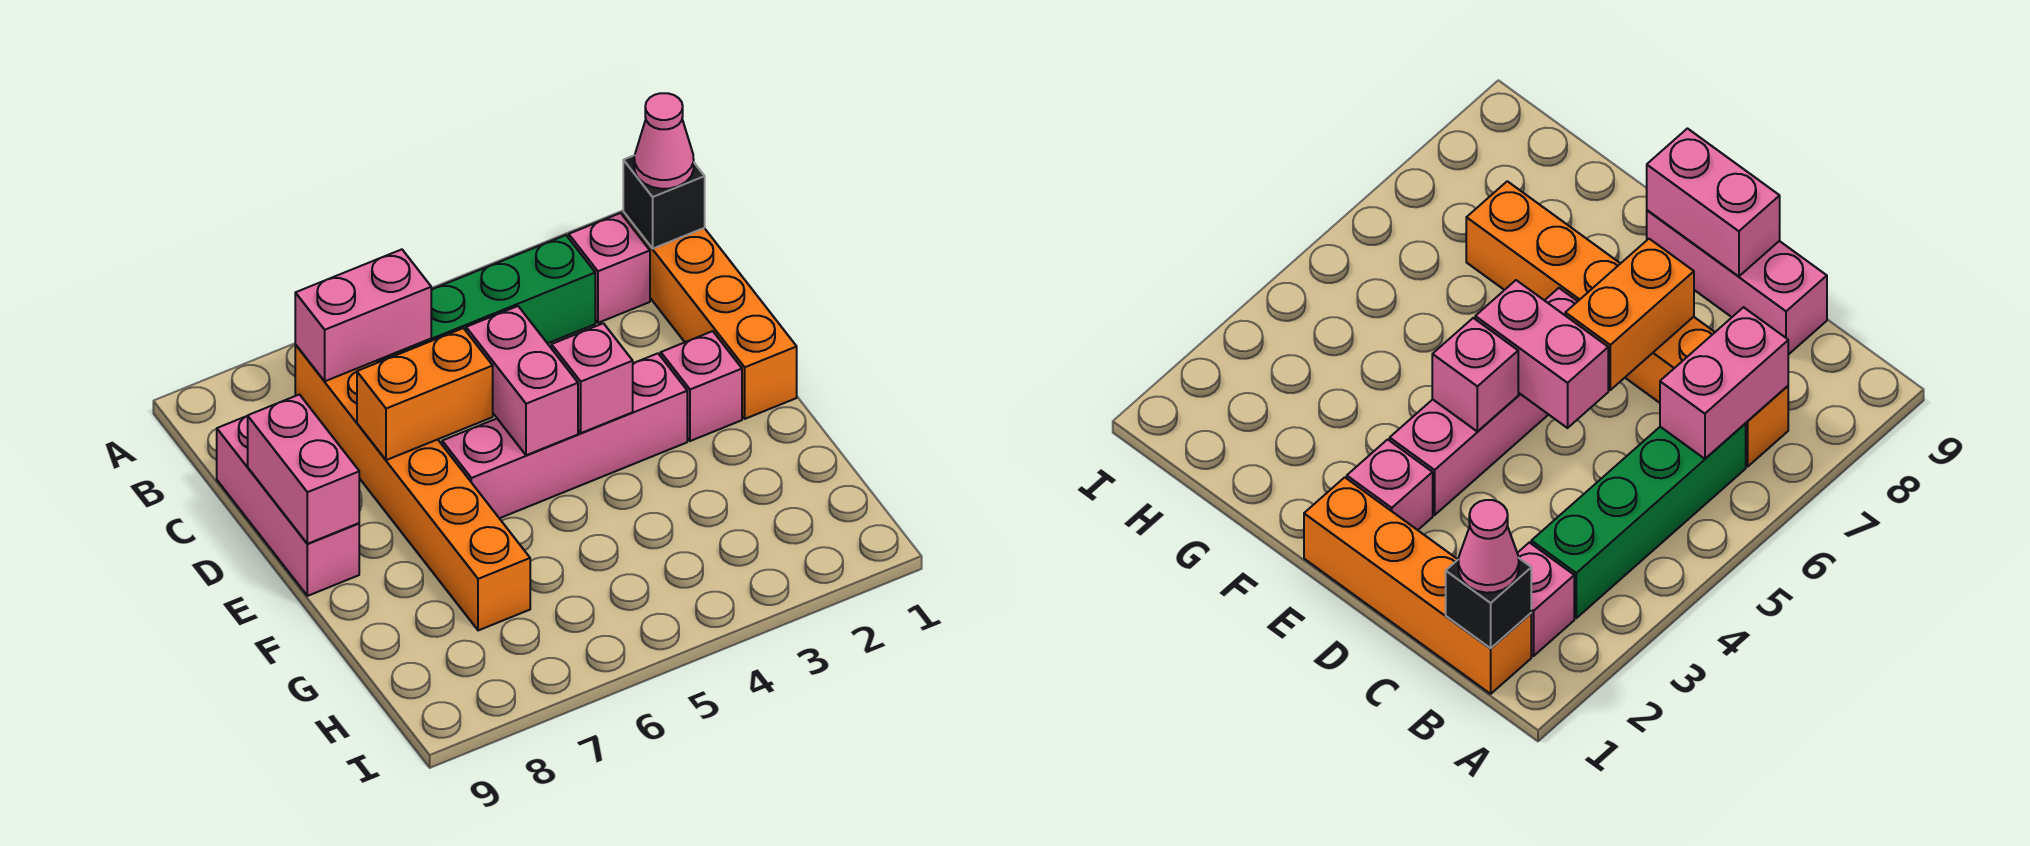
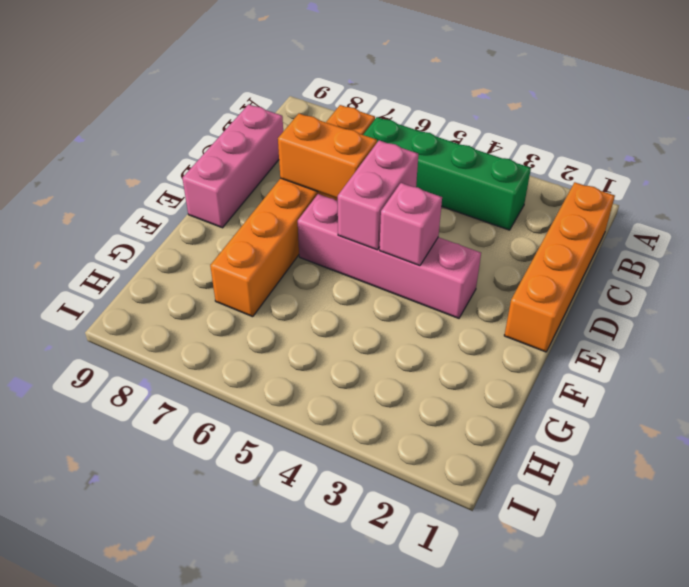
none -> pink 1x1 brick [569,213,650,323]
none -> pink 1x1 brick [661,331,742,441]
none -> black 1x1 brick [623,156,705,249]

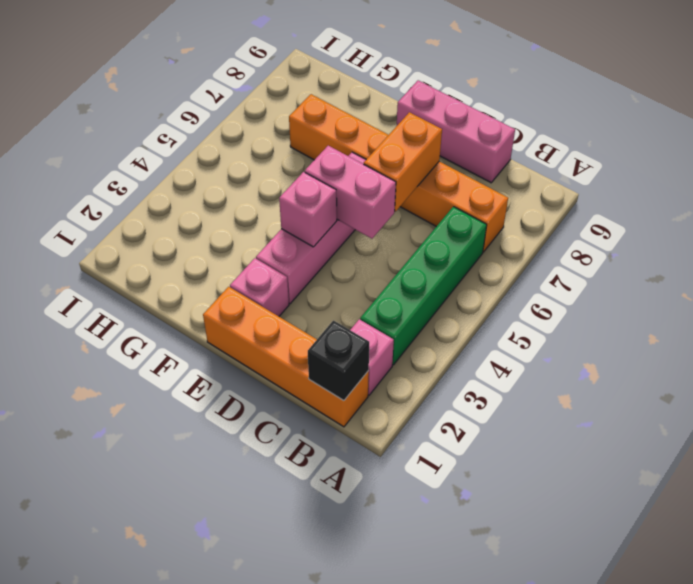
none -> pink 1x2 brick [295,249,431,381]
none -> pink 1x2 brick [248,395,359,544]
none -> pink 1x1 cone [634,93,694,189]

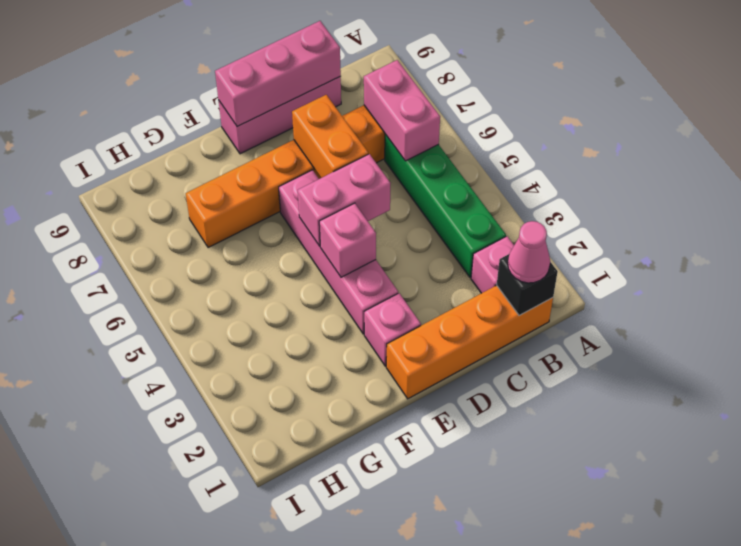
pink 1x3 brick [215,21,341,127] -> pink 1x2 brick [248,395,359,544]

